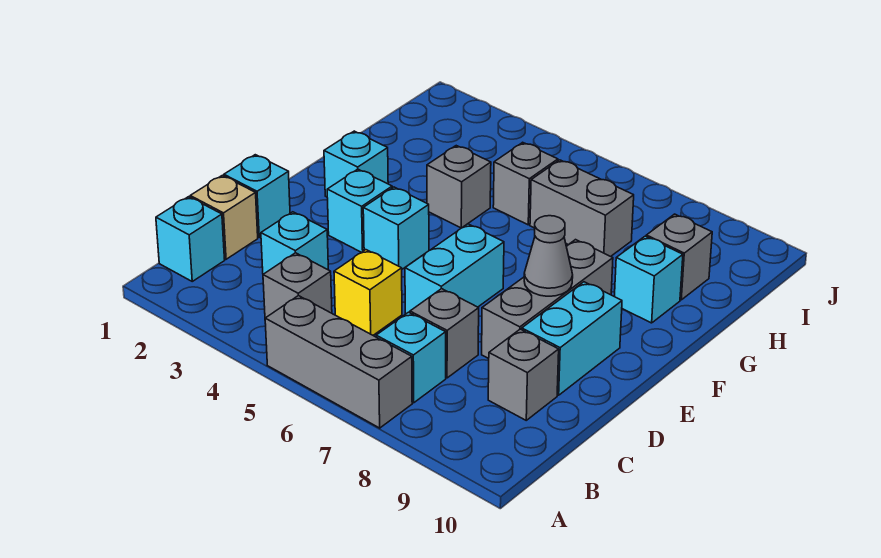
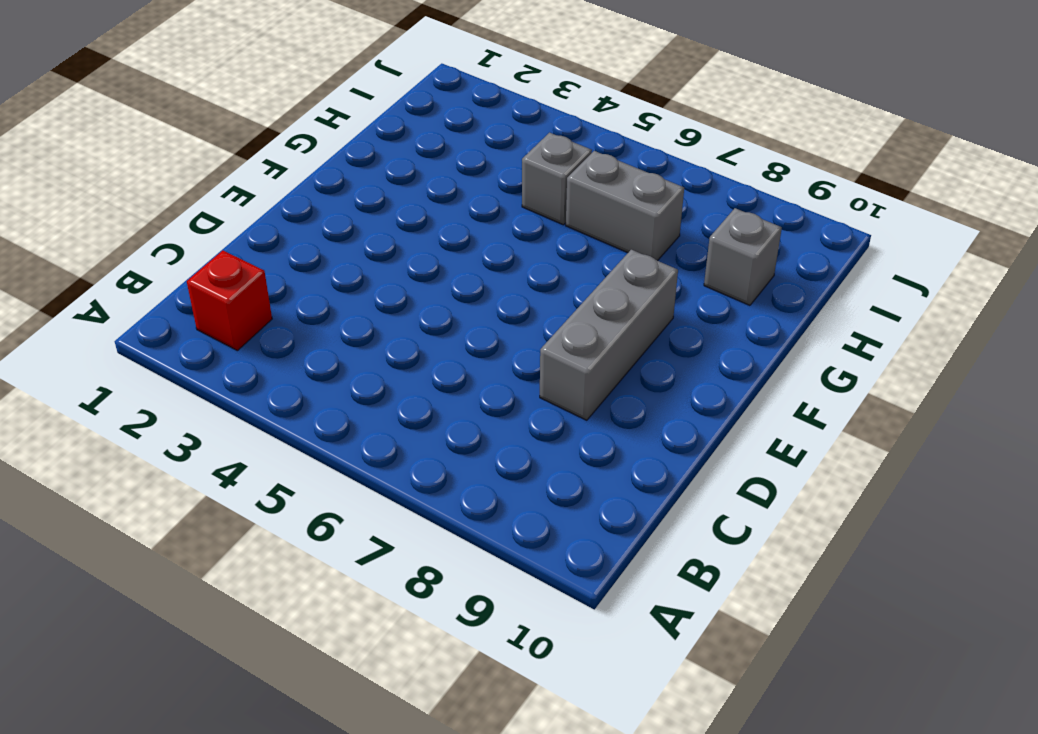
red 1x1 brick [187,251,272,351] -> none
none -> grey 1x3 brick [265,296,412,428]
none -> cyan 1x1 brick [156,197,225,281]
none -> grey 1x1 brick [263,253,332,318]

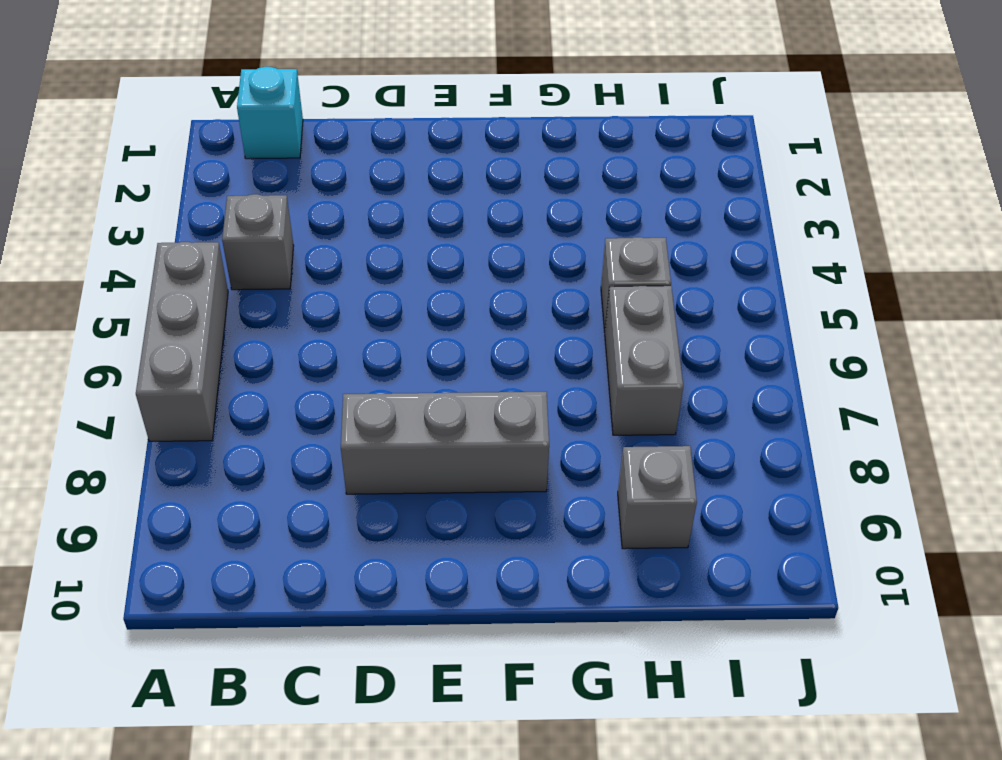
none -> cyan 1x1 brick [376,312,446,403]
none -> tan 1x1 brick [190,175,258,259]
none -> cyan 1x1 brick [261,212,328,274]

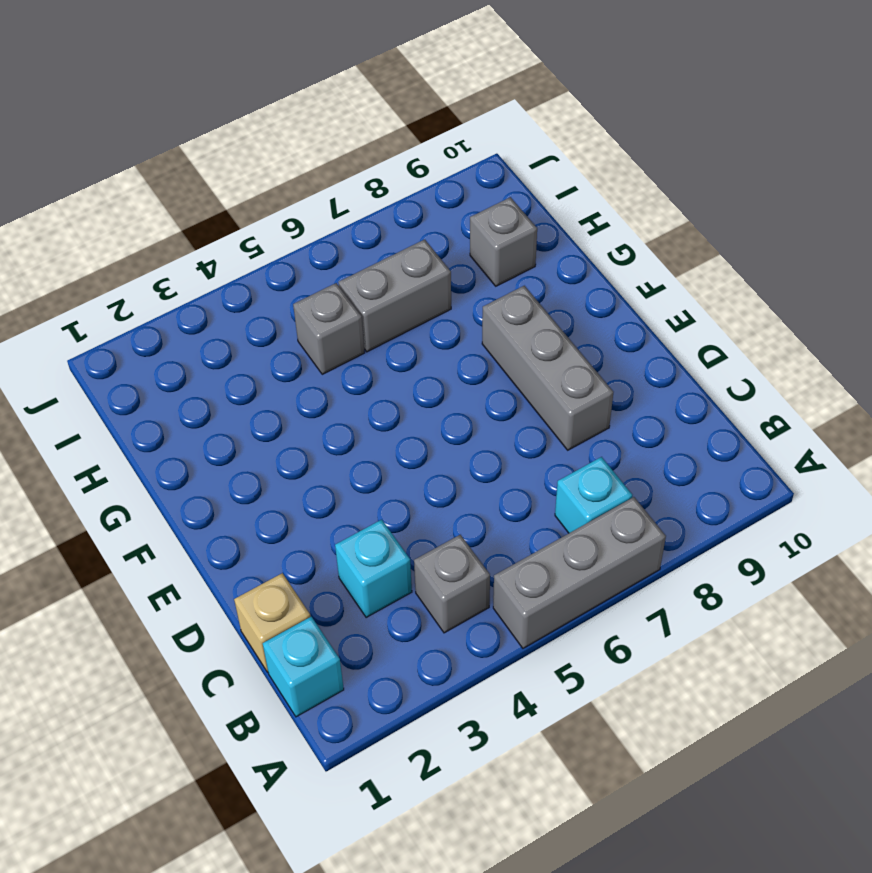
none -> yellow 1x1 brick [334,250,402,335]
none -> grey 1x1 brick [410,289,479,378]
none -> grey 1x1 brick [488,329,559,420]

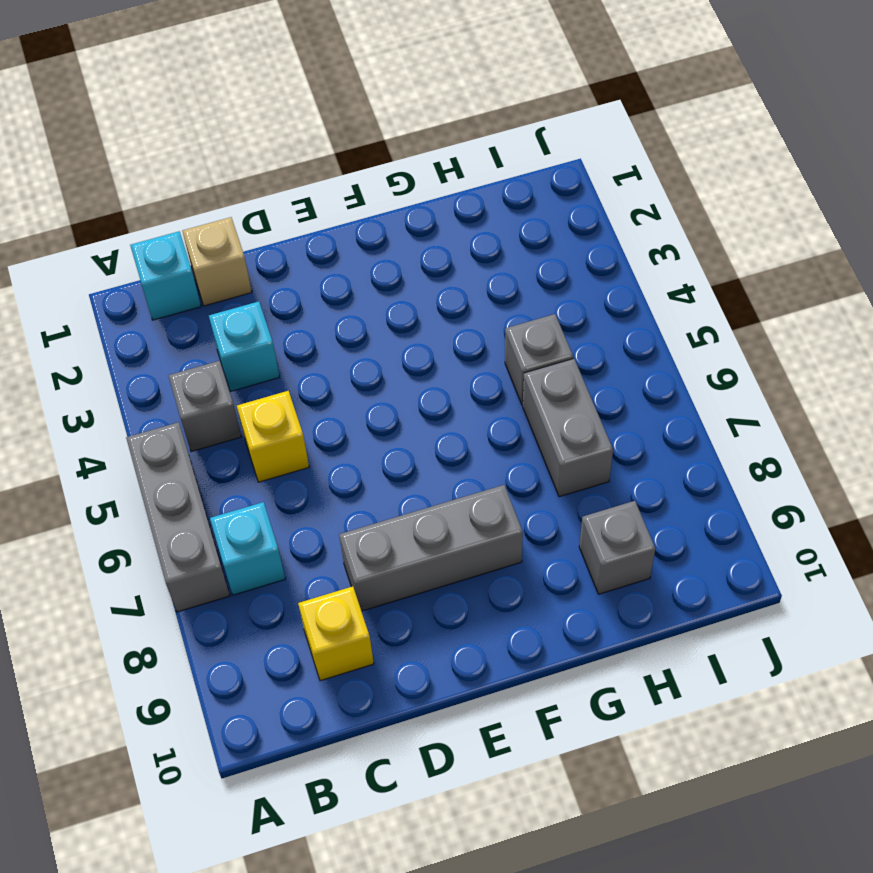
yellow 1x1 brick [298,586,374,681] -> grey 1x1 brick [488,329,559,420]
none -> grey 1x1 brick [410,289,479,378]
none -> cyan 1x1 brick [224,155,290,237]
none -> cyan 1x2 brick [405,224,504,314]

